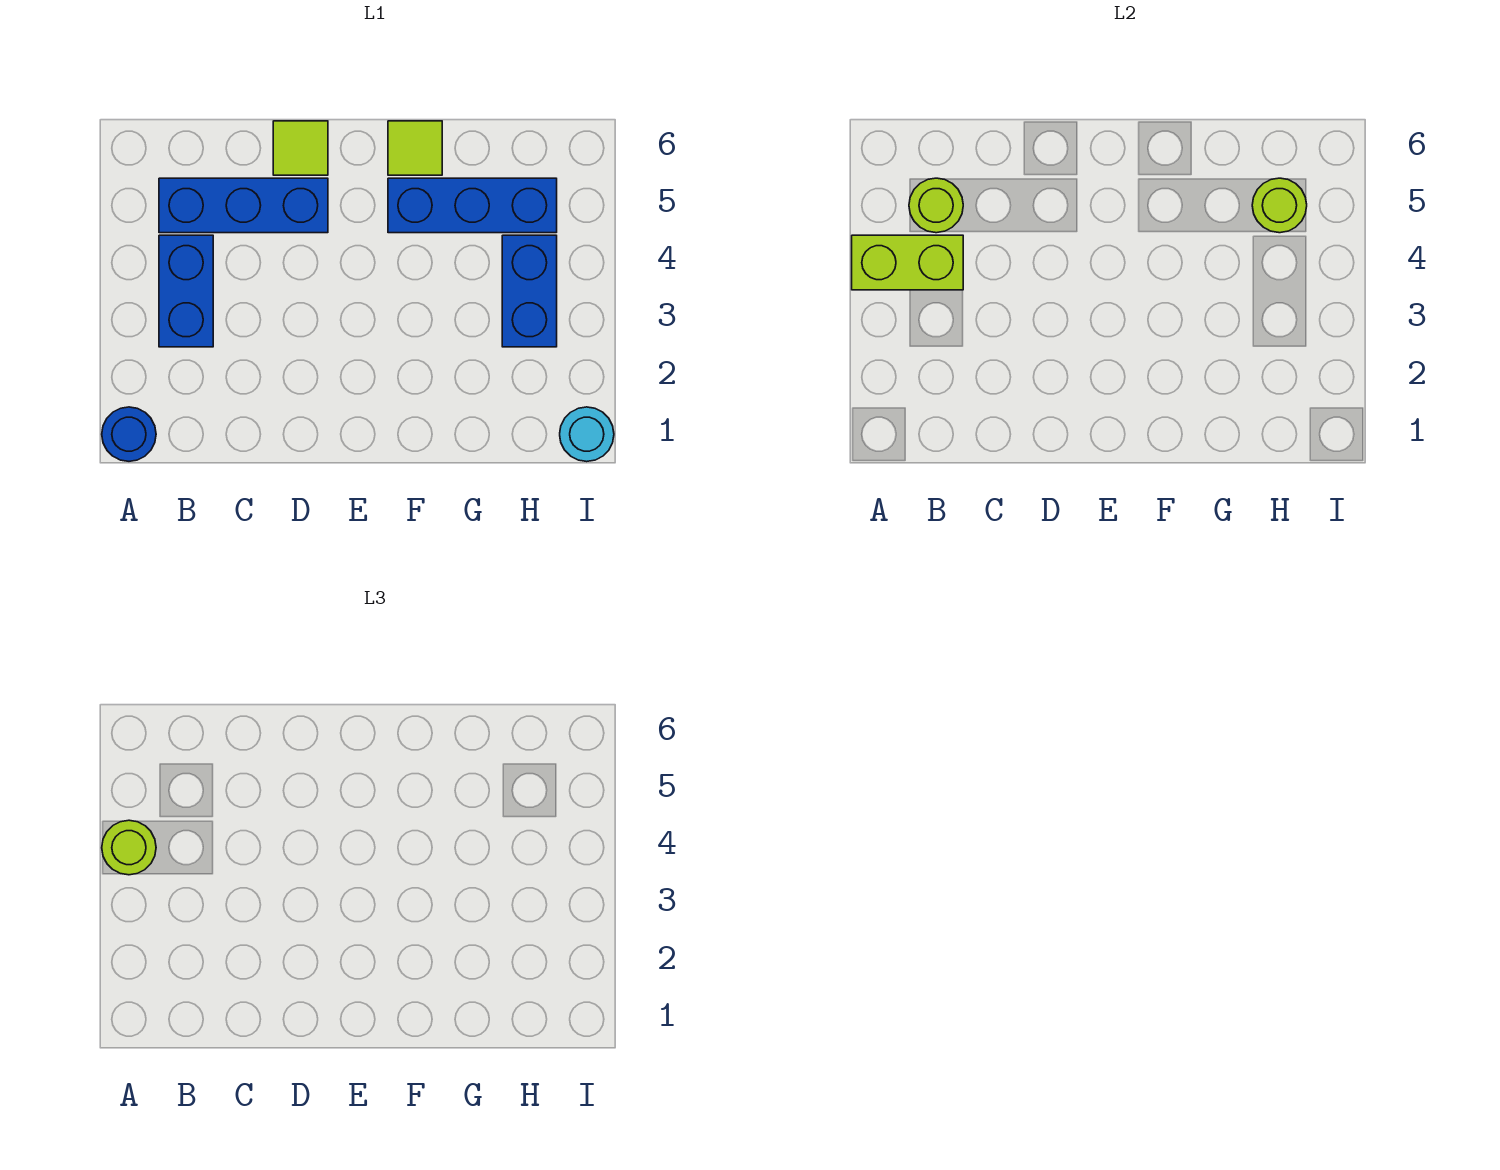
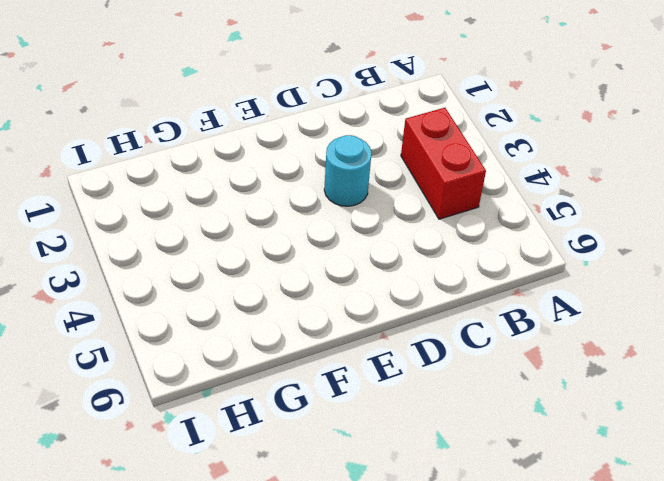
red 1x2 brick [401,108,486,219] -> blue 1x2 brick [159,235,213,347]
cyan 1x1 round brick [324,135,371,206] -> cyan 1x1 round brick moved to [560,407,614,462]
none -> blue 1x1 round brick [102,407,156,461]
none -> blue 1x3 brick [159,178,328,233]
none -> lime 1x1 tile [273,121,328,175]

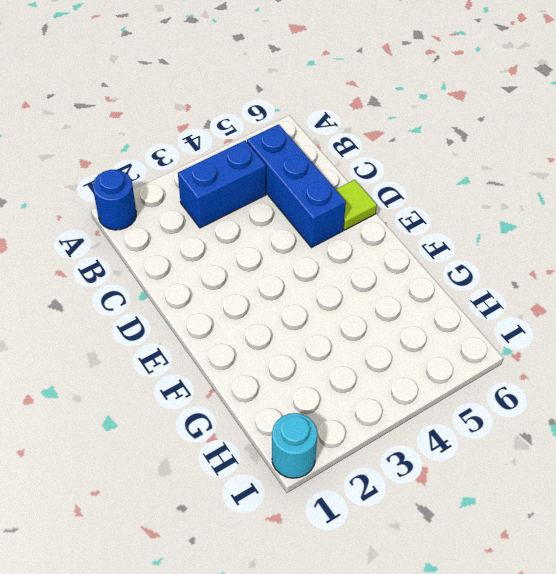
none -> blue 1x3 brick [388,178,557,233]
none -> lime 1x1 tile [388,121,442,175]
none -> blue 1x2 brick [502,235,557,347]

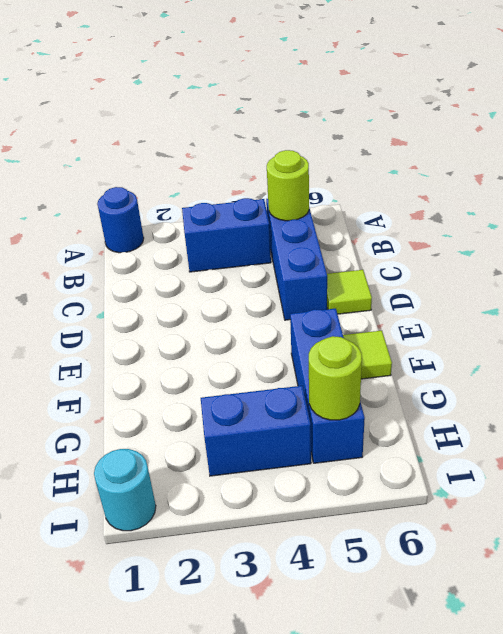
none -> lime 1x2 brick [852,235,963,290]
none -> lime 1x1 round brick [102,820,156,875]

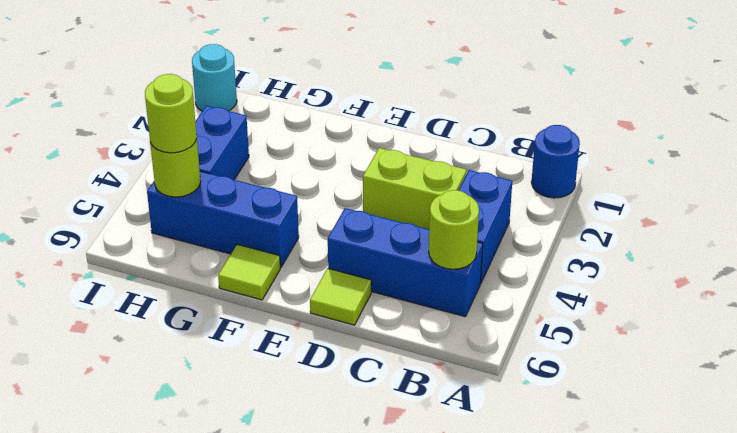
lime 1x2 brick [363,148,467,229] -> lime 1x2 brick moved to [852,235,963,290]
lime 1x1 round brick [145,74,197,153] -> lime 1x1 round brick moved to [102,820,156,875]

